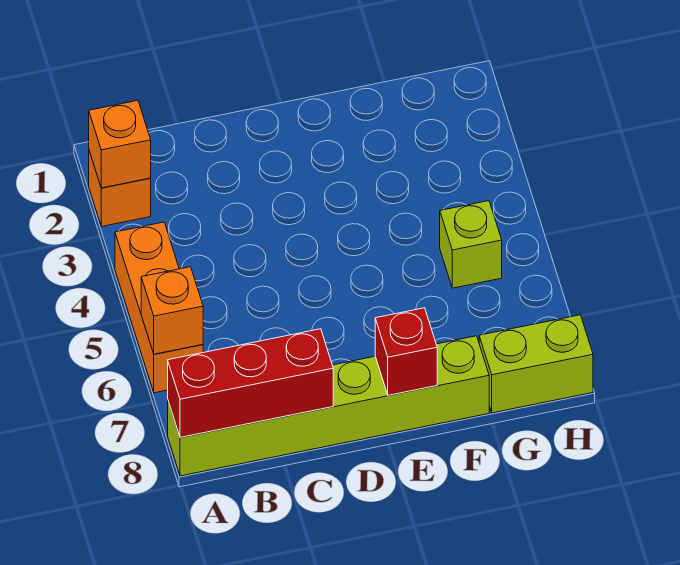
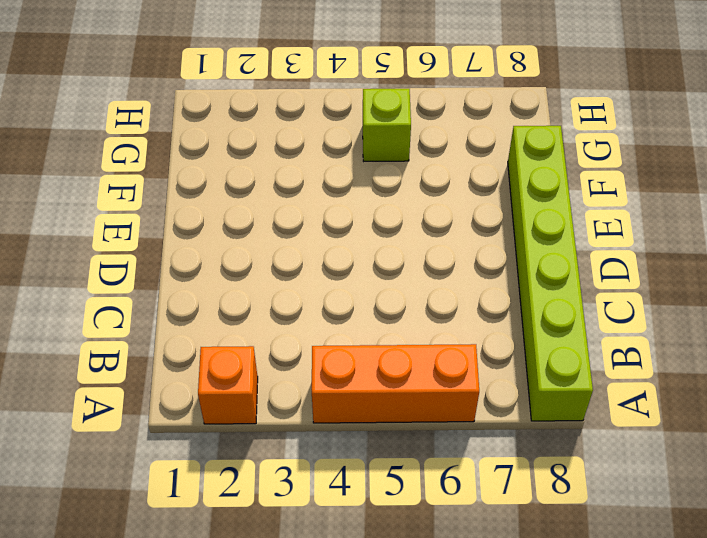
none -> lime 1x2 brick [479,315,593,413]
none -> orange 1x1 brick [89,100,151,188]

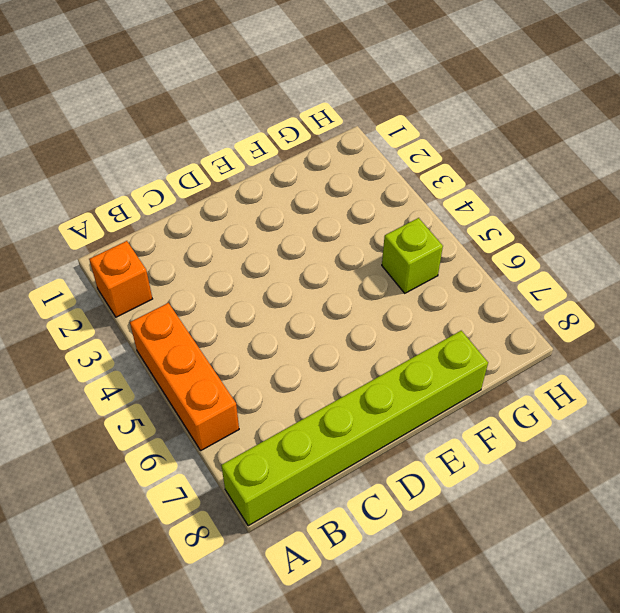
none -> lime 1x2 brick [479,315,593,413]
none -> orange 1x1 brick [89,100,151,188]

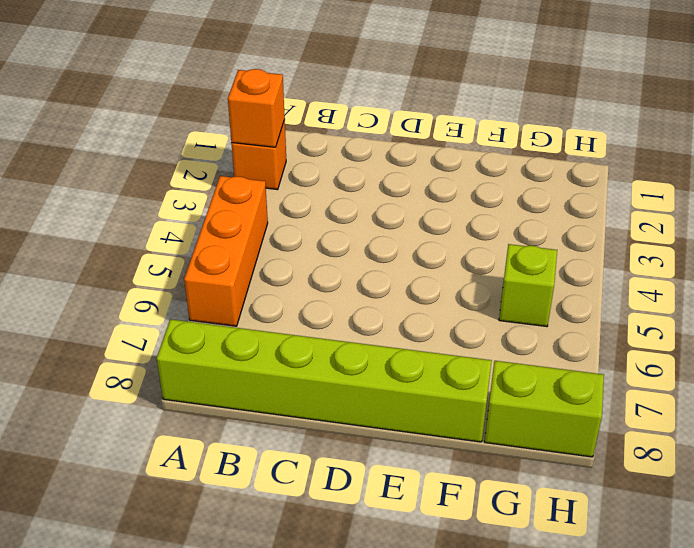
none -> orange 1x1 brick [141,267,203,354]
none -> red 1x3 brick [168,329,333,438]

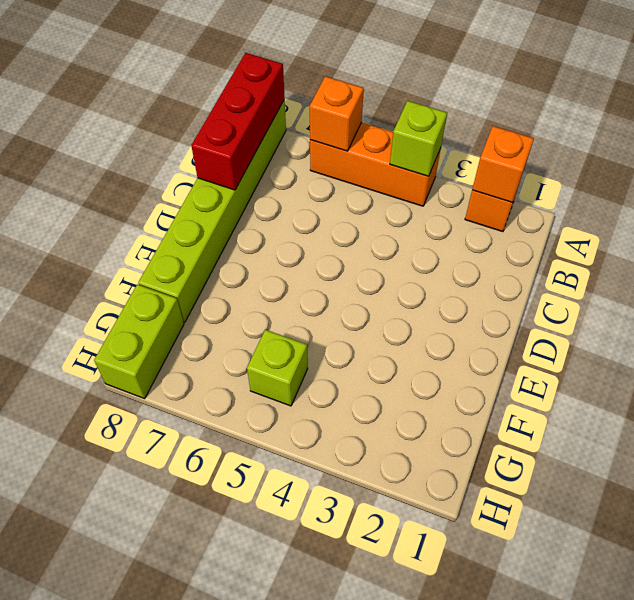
lime 1x1 brick [390,101,447,176] -> none
none -> red 1x1 brick [375,308,437,395]

